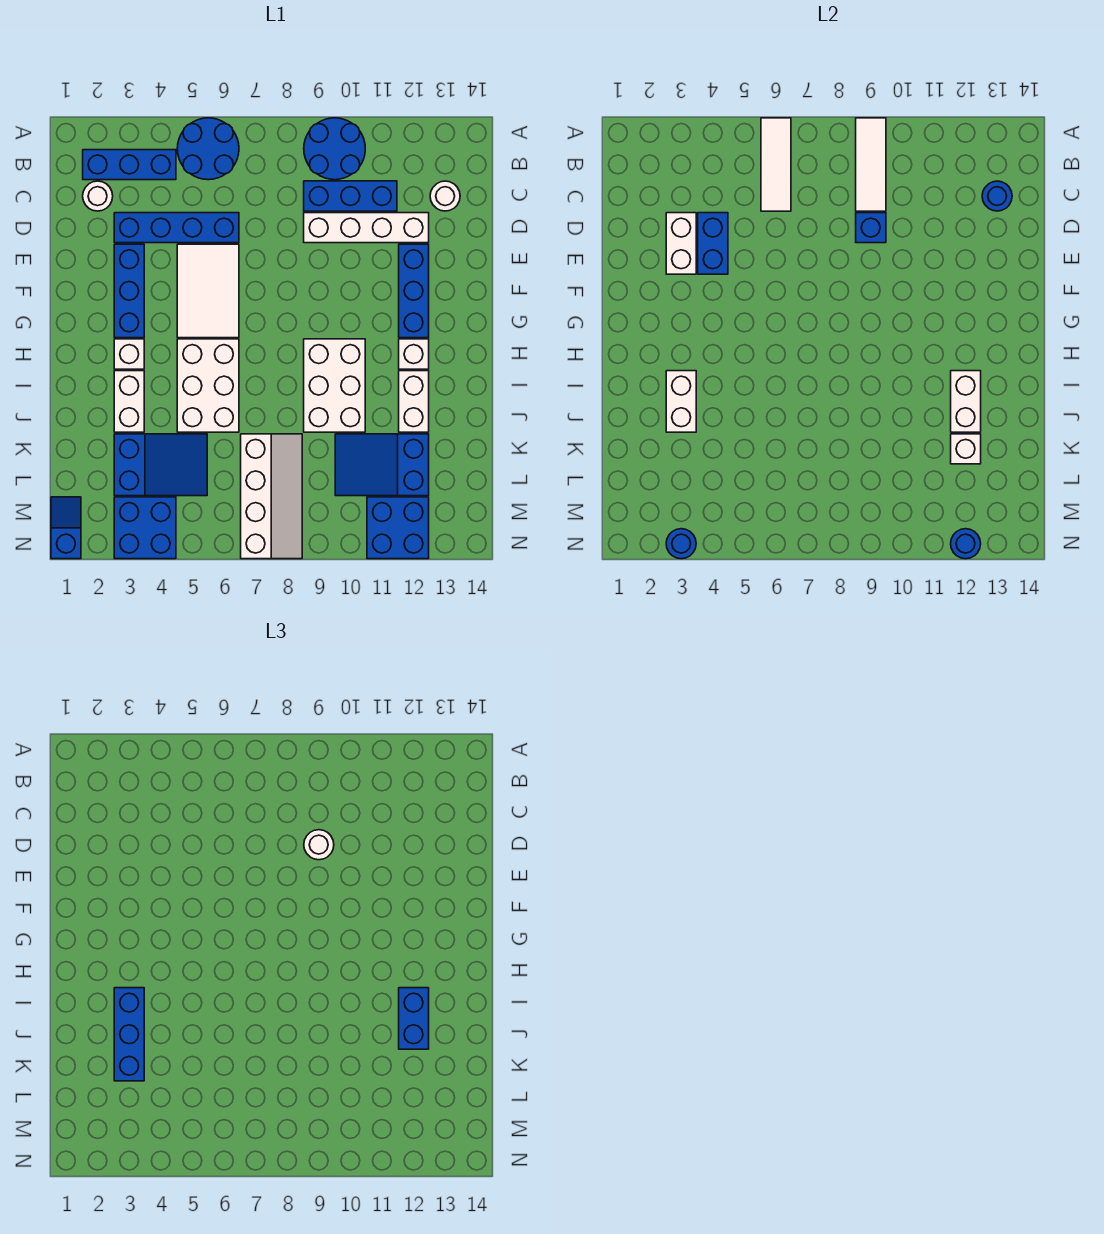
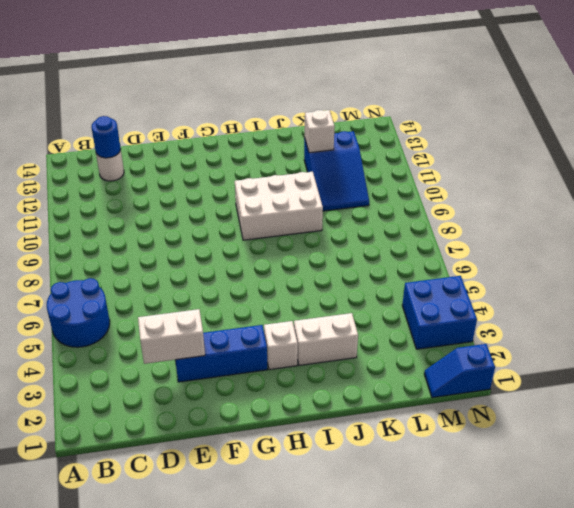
none -> blue 2x2 round brick [304,118,365,180]
none -> blue 1x3 brick [83,150,176,180]
none -> white 1x1 round brick [83,181,113,211]
none -> blue 1x3 brick [304,181,397,211]

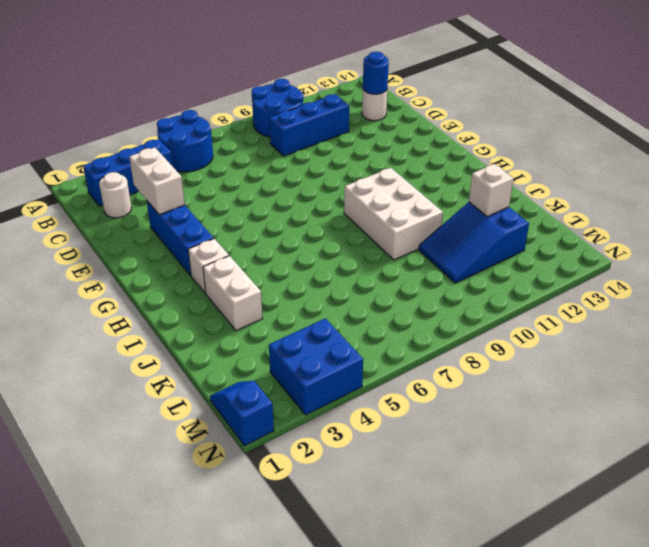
none -> blue 1x4 brick [114,213,239,243]
none -> white 1x4 brick [304,213,429,243]
none -> white 2x3 tile [177,244,239,338]
none -> blue 1x3 brick [399,244,429,338]

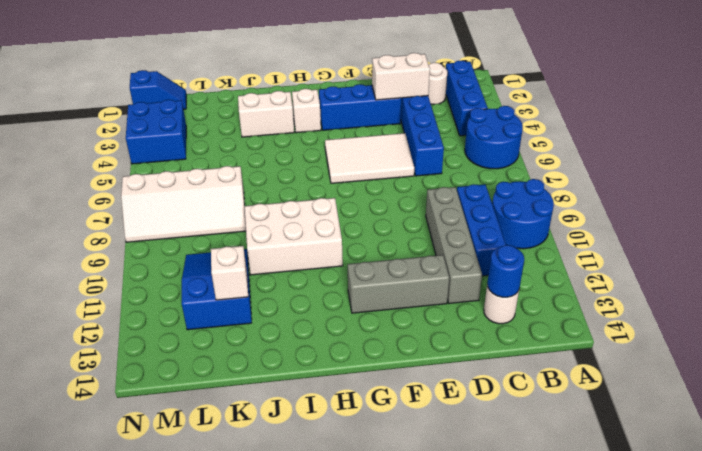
grey 1x4 brick [426,187,482,304] -> white 1x4 brick [304,213,429,243]
grey 1x3 brick [348,255,449,313] -> blue 1x3 brick [399,244,429,338]
none -> white 2x3 brick [177,339,239,432]
none -> white 1x1 brick [399,339,429,369]
none -> white 1x2 brick [399,371,429,432]
none -> blue 2x3 slope [114,434,207,496]

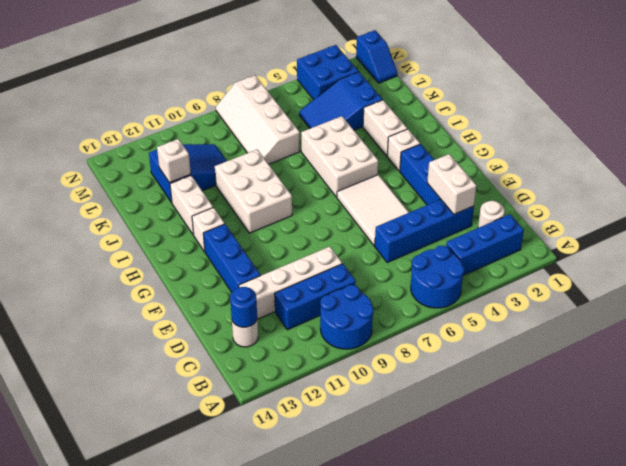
none -> blue 2x2 brick [367,497,429,559]
none -> white 1x3 tile [761,118,791,211]
none -> white 1x3 tile [856,118,886,211]
none -> blue 1x2 brick [698,213,728,274]

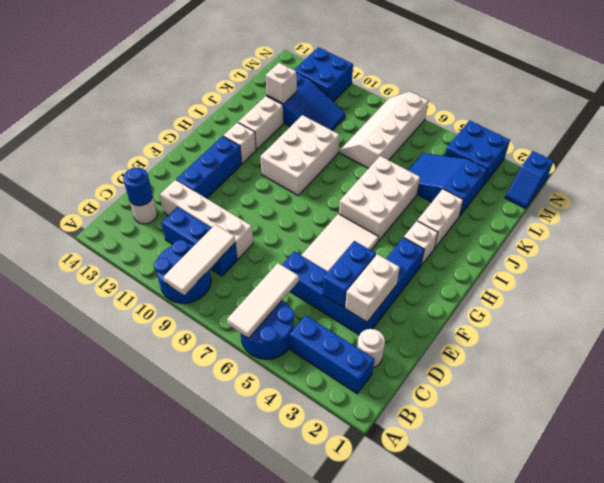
none -> blue 1x1 brick [856,213,886,243]
none -> white 1x2 brick [666,371,696,432]
none -> white 1x2 brick [951,371,981,432]
none -> blue 1x1 round brick [666,529,696,559]

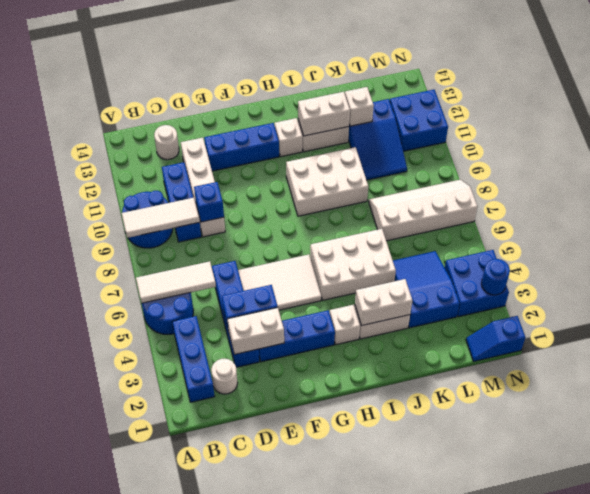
none -> blue 1x1 round brick [982,181,1012,211]
none -> blue 1x1 round brick [951,529,981,559]
none -> white 1x1 round brick [304,830,334,860]
none -> blue 1x3 brick [114,988,144,1081]

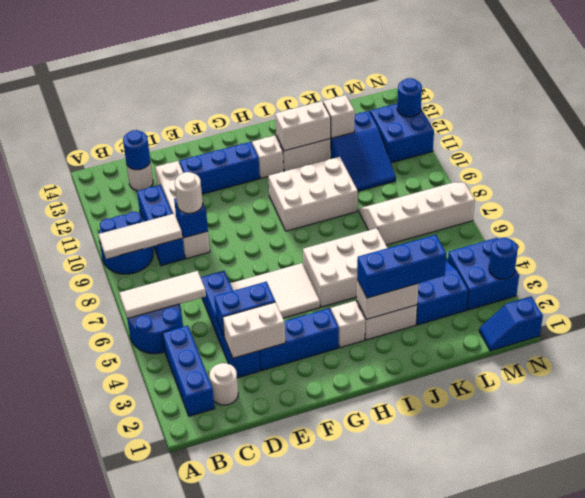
none -> blue 1x2 brick [399,988,429,1049]

